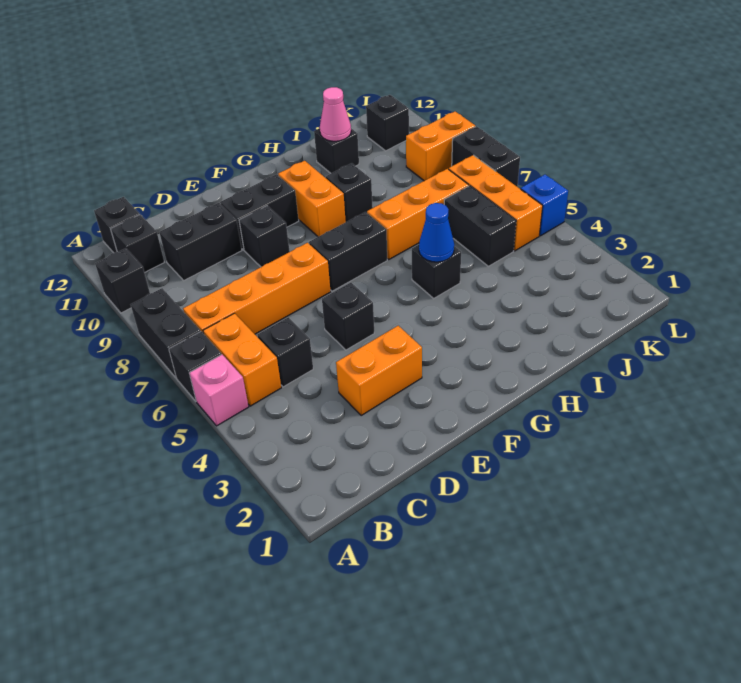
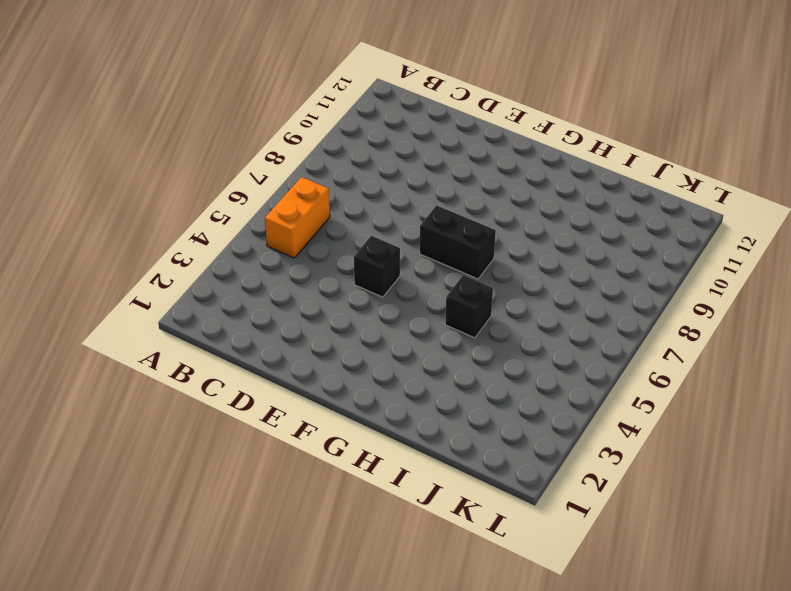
none -> pink 1x1 brick [189,354,249,426]
none -> black 1x1 brick [169,331,221,401]
none -> black 1x2 brick [131,288,201,378]

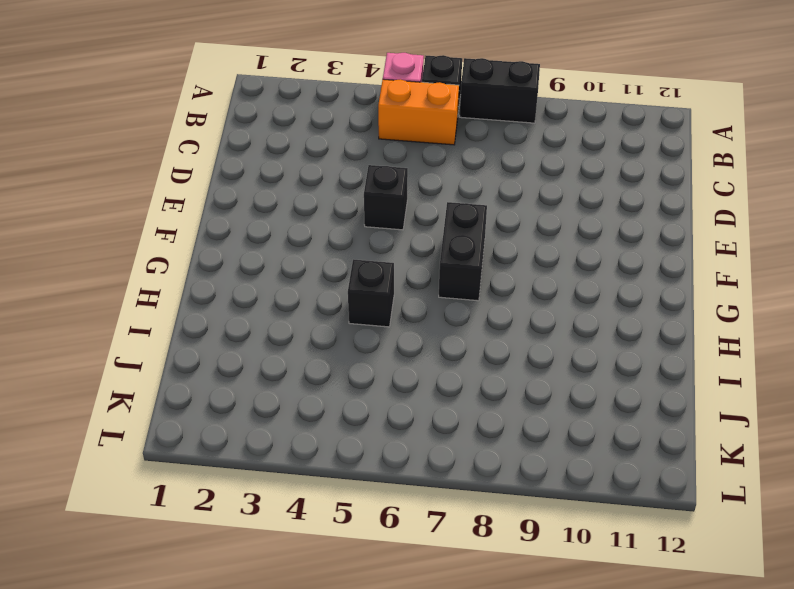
none -> black 1x1 brick [95,248,150,313]
none -> orange 1x4 brick [183,243,331,334]
none -> black 1x1 brick [111,214,164,273]

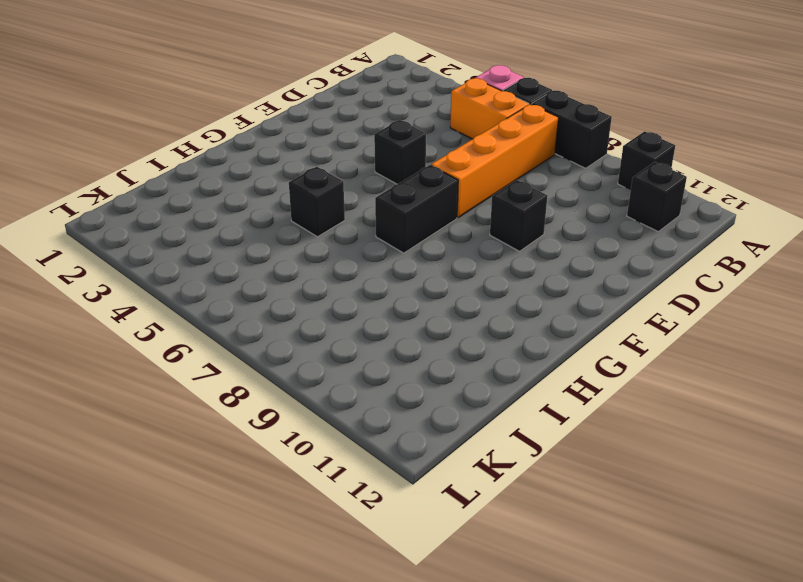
none -> black 1x1 brick [94,197,140,253]
none -> black 1x1 brick [258,317,313,387]
none -> black 1x2 brick [159,203,242,280]

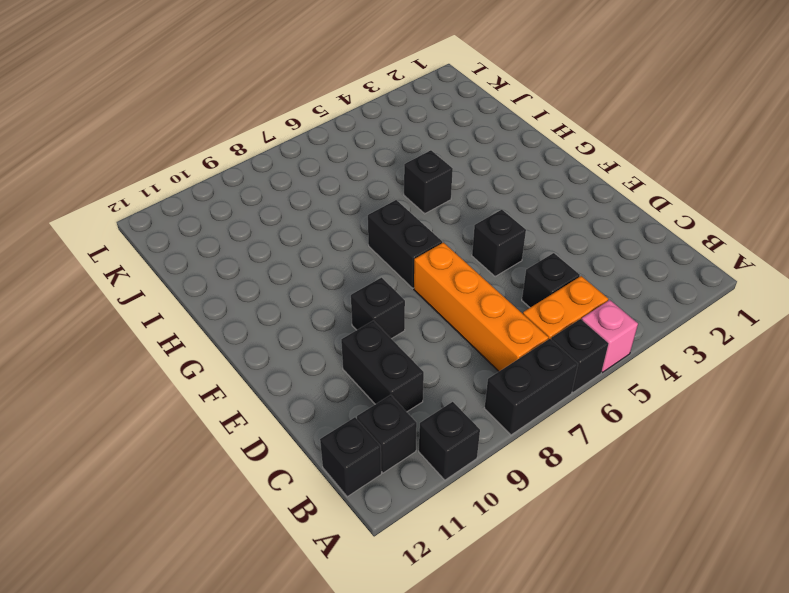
none -> orange 1x2 brick [336,326,422,415]
none -> black 1x2 brick [220,174,299,250]
none -> orange 1x2 brick [278,161,346,237]

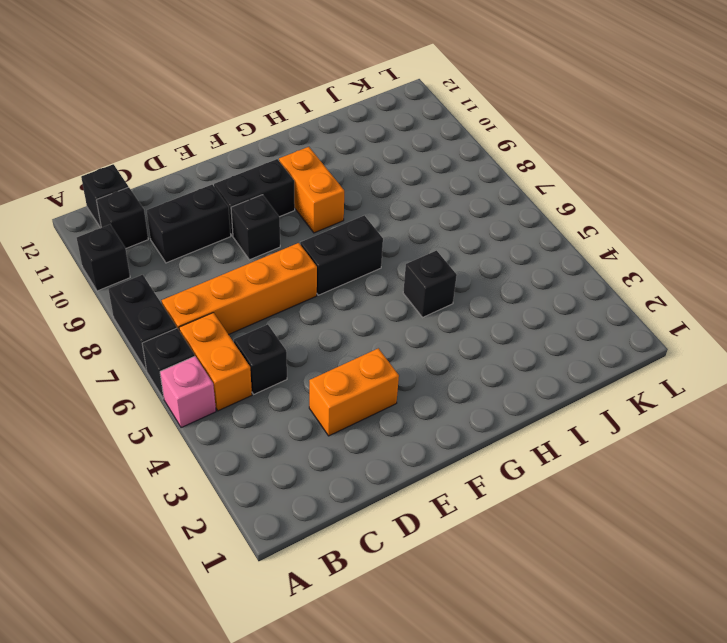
none -> black 1x1 brick [322,283,374,350]
none -> orange 1x3 brick [367,169,469,259]
none -> black 1x1 brick [326,163,373,222]

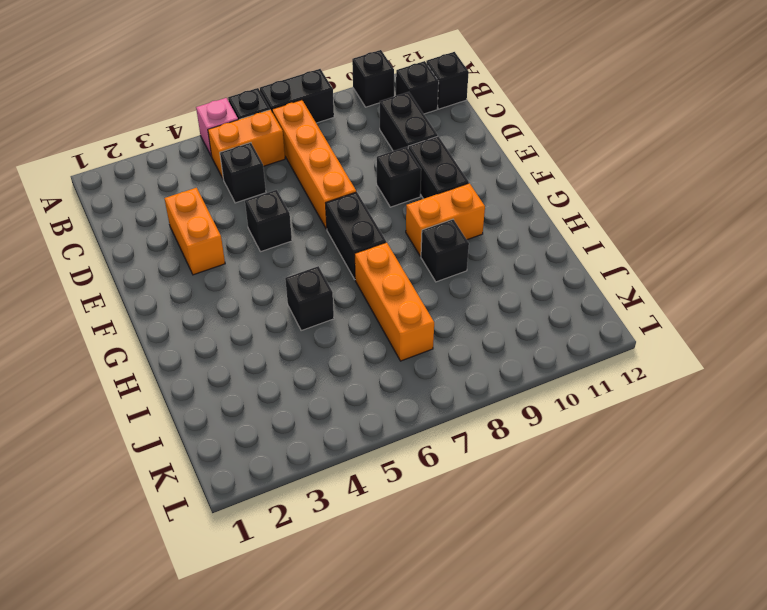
none -> black 1x1 brick [314,128,359,173]
none -> black 1x2 brick [444,186,516,266]
none -> orange 1x3 brick [449,155,543,251]

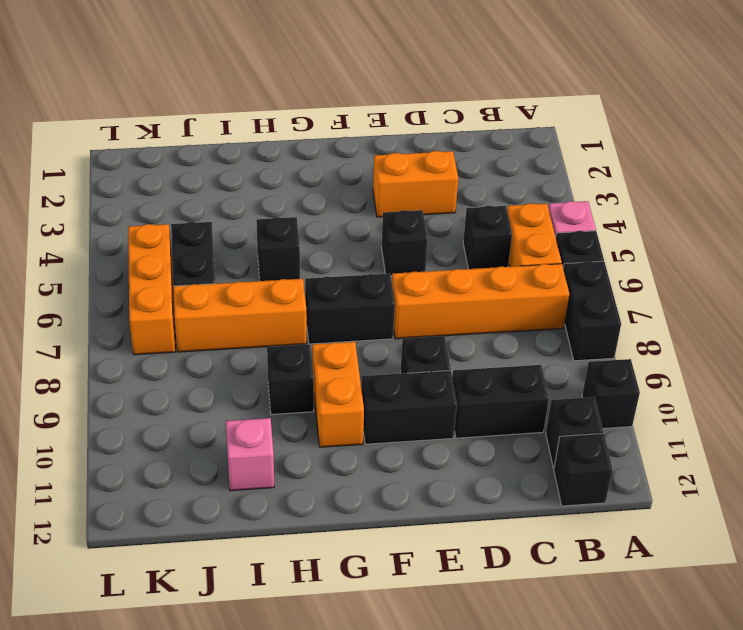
pink 1x1 brick [226,418,274,491] -> black 1x1 brick [314,128,359,173]
none -> orange 1x2 brick [406,112,475,181]
none -> black 1x1 brick [366,95,409,151]
none -> blue 1x1 brick [521,175,568,236]

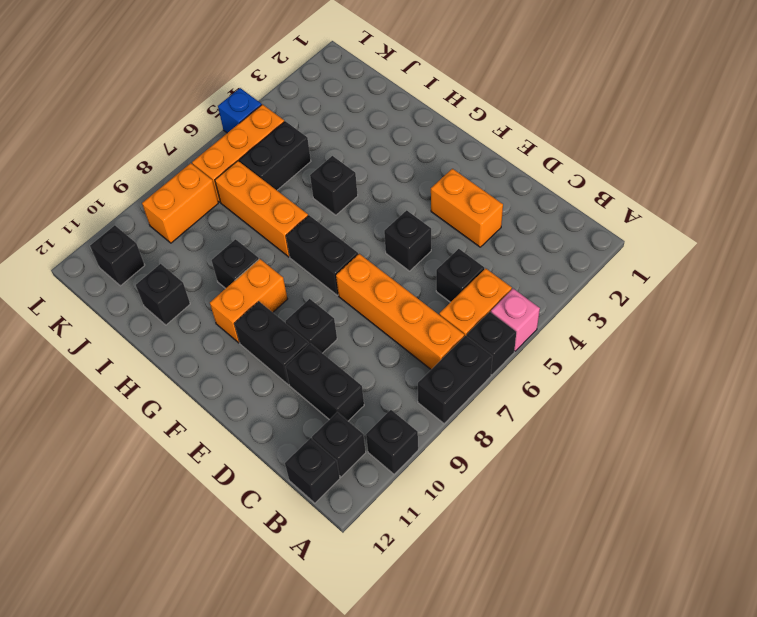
orange 1x2 brick [142,163,218,243] -> orange 1x2 brick turned to [406,112,475,181]
none -> black 1x2 brick [452,126,520,187]
none -> blue 1x1 cone [419,203,454,262]
none -> pink 1x1 cone [320,87,351,141]

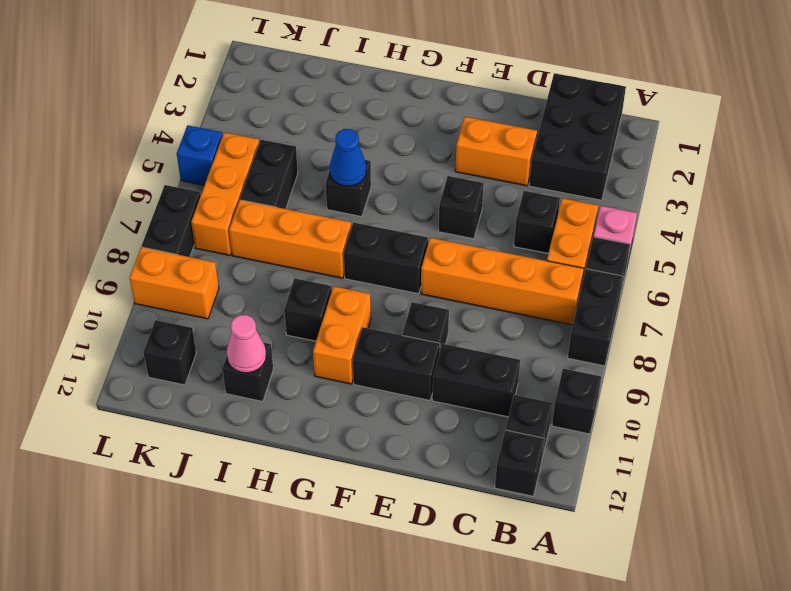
black 2x3 brick [529,73,626,200] -> none

